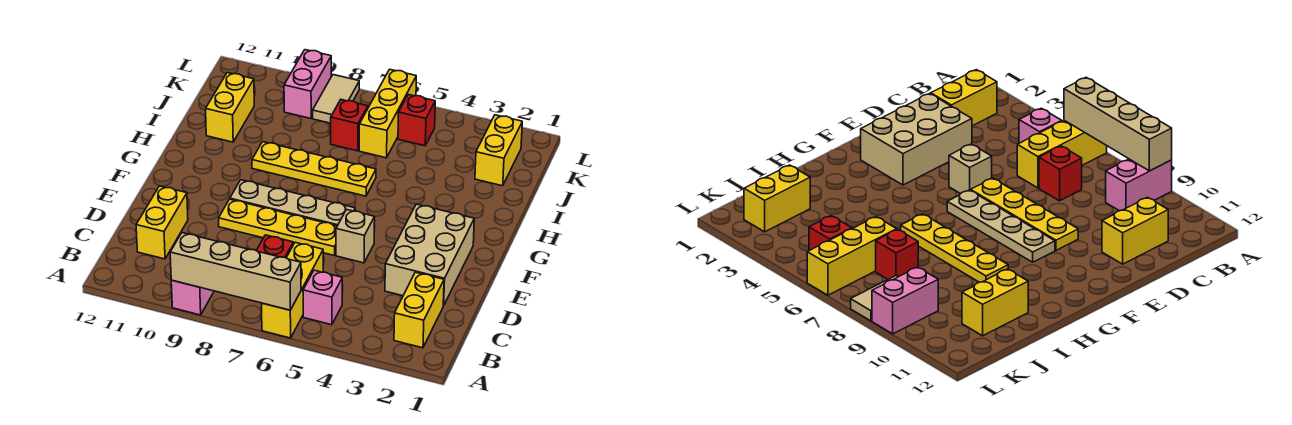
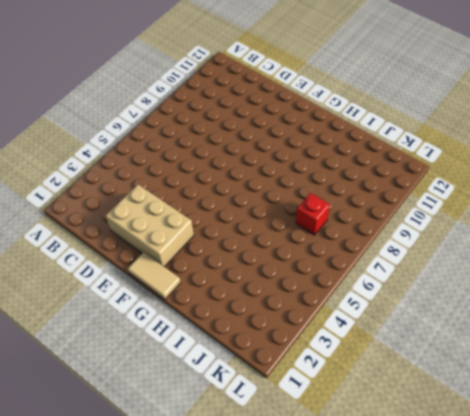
tan 1x2 tile [128,252,181,299] -> tan 1x2 tile moved to [313,75,359,123]
none -> yellow 1x3 brick [262,242,323,338]
none -> pink 1x2 brick [171,280,214,315]
none -> yellow 1x2 brick [394,272,444,348]

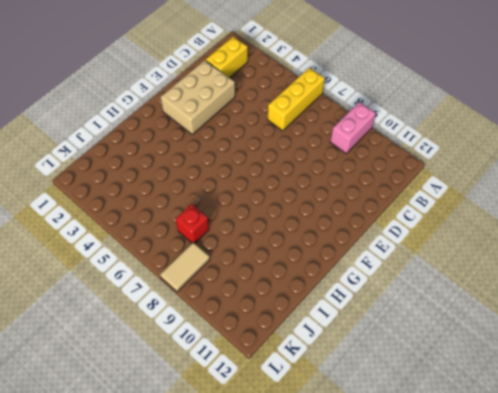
none -> pink 1x1 brick [303,270,342,325]
none -> red 1x1 brick [256,235,293,258]
none -> yellow 1x2 brick [136,186,188,259]

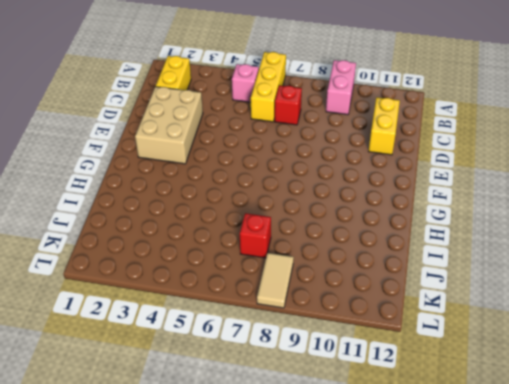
none -> tan 1x1 brick [336,210,375,263]
none -> yellow 1x4 plate [219,199,337,256]
none -> tan 1x4 plate [230,180,355,226]

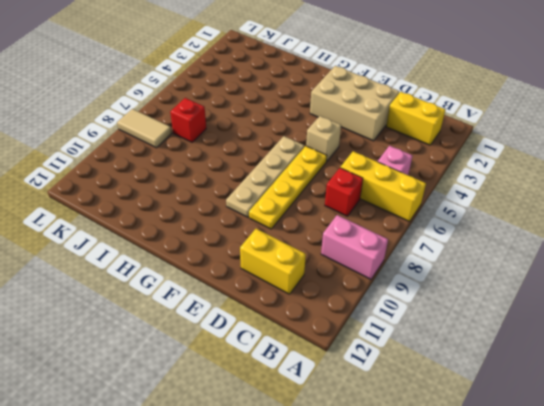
none -> yellow 1x4 plate [252,142,376,196]
none -> yellow 1x2 brick [206,73,254,142]
none -> yellow 1x2 brick [475,115,522,186]

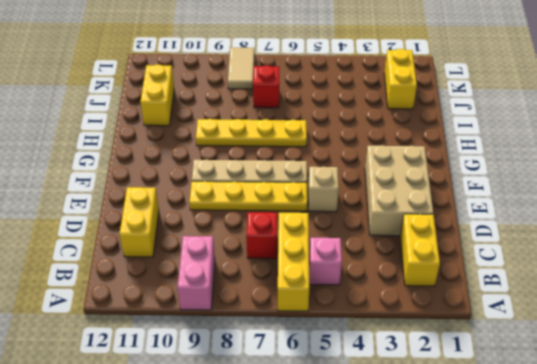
none -> yellow 1x3 brick [359,69,416,158]
none -> red 1x1 brick [398,94,435,146]
none -> pink 1x2 brick [284,50,331,118]

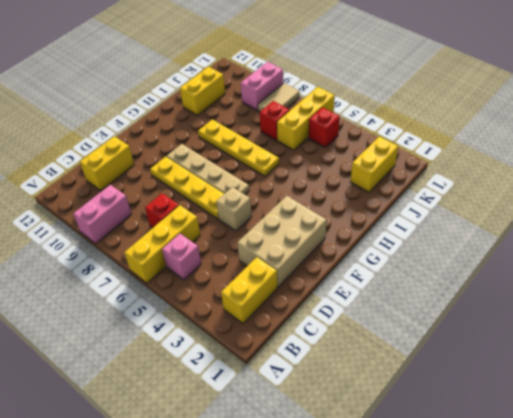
none -> tan 1x4 brick [170,233,301,310]

